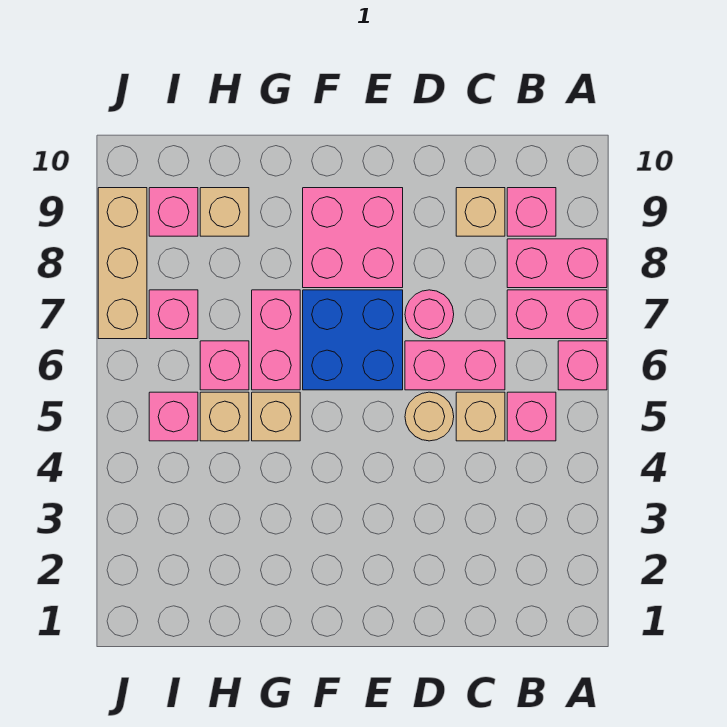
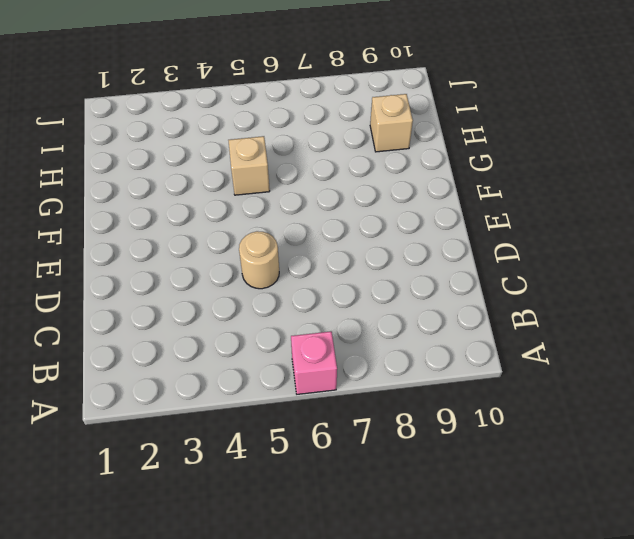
none -> pink 1x2 brick [507,290,607,339]
none -> pink 1x2 brick [507,239,607,288]
none -> pink 1x1 brick [507,392,556,441]

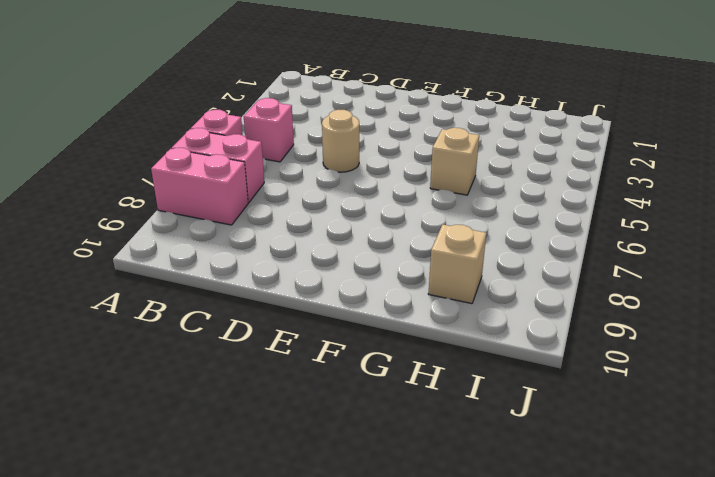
none -> pink 1x1 brick [507,188,556,236]
none -> tan 1x1 brick [456,392,505,441]
none -> pink 1x2 brick [405,341,505,390]

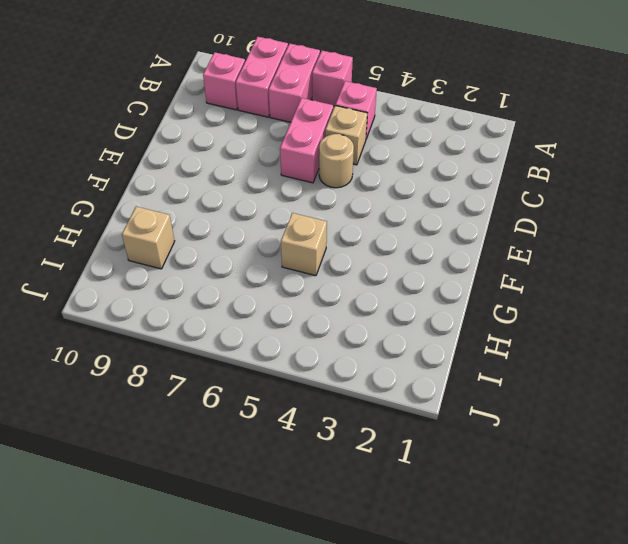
none -> tan 1x1 brick [456,188,505,236]
none -> pink 1x1 round brick [405,290,454,339]
none -> blue 2x2 brick [303,290,403,390]

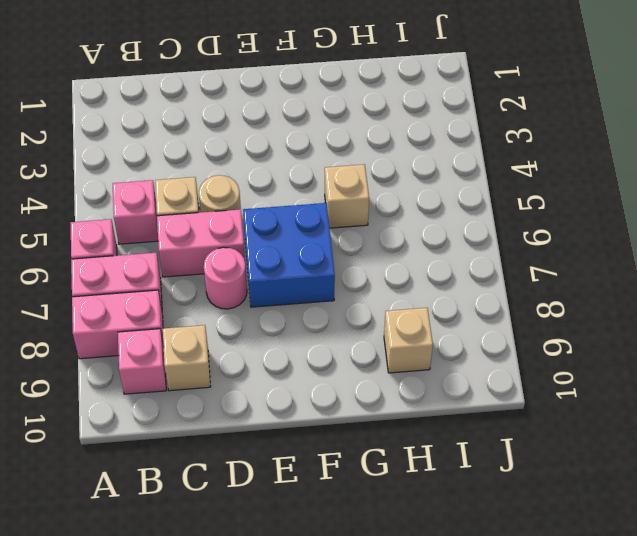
none -> pink 2x2 brick [303,188,403,288]
none -> pink 1x2 brick [252,290,300,390]
none -> tan 1x1 brick [200,392,249,441]

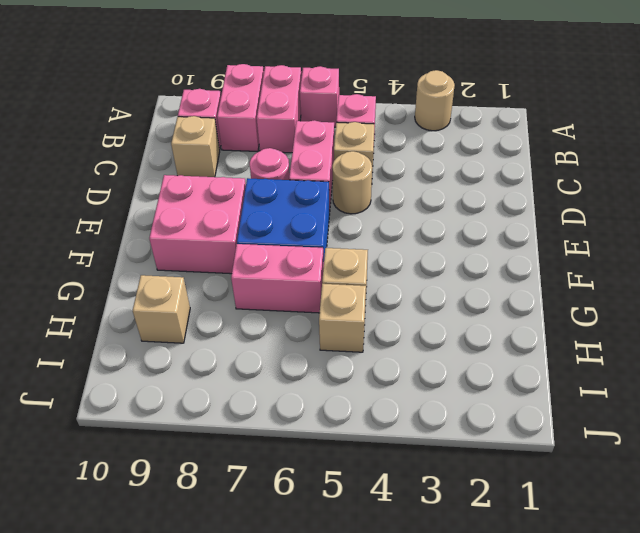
tan 1x1 round brick [415,70,455,131] -> none
none -> pink 1x1 brick [200,341,249,390]
none -> pink 1x1 brick [149,392,198,441]
none -> pink 1x1 brick [149,290,198,339]

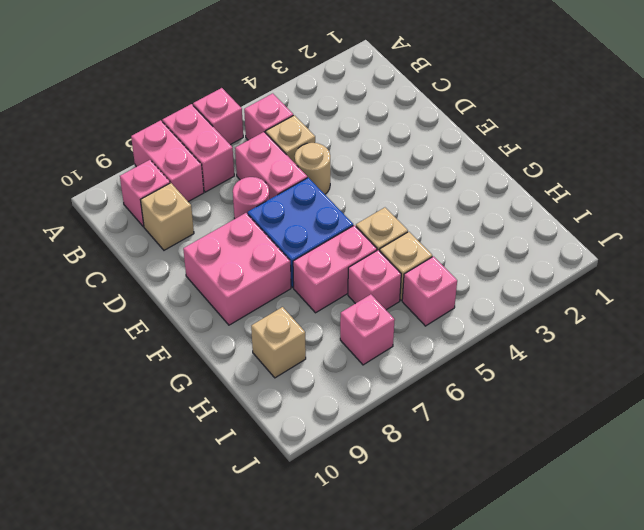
none -> pink 1x1 brick [149,188,198,236]
none -> tan 1x3 brick [98,188,147,339]

